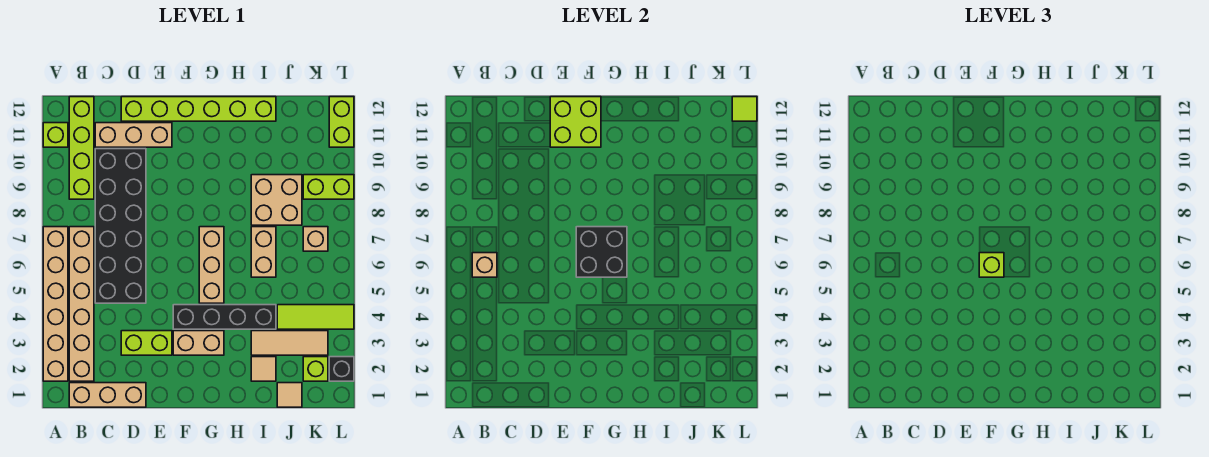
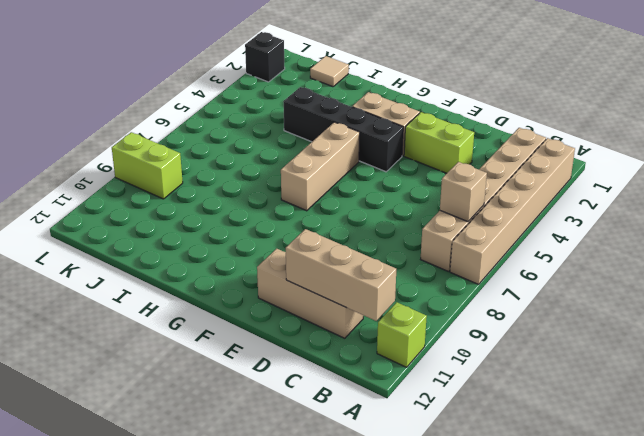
tan 1x3 brick [286,229,396,321] -> tan 1x3 brick moved to [69,383,146,407]
none -> lime 1x4 brick [69,97,94,199]
none -> black 2x6 brick [95,149,146,303]
none -> lime 1x6 brick [121,97,276,121]

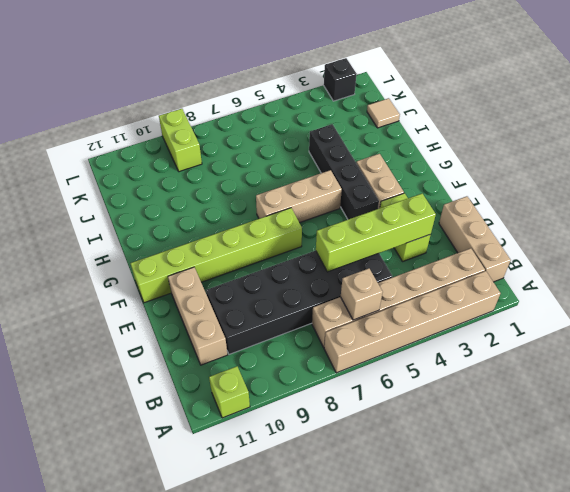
lime 1x4 brick [316,194,436,272] -> lime 1x4 brick moved to [69,97,94,199]
lime 1x6 brick [130,208,302,303] -> lime 1x6 brick turned to [121,97,276,121]
none -> tan 1x1 tile [251,357,276,381]
none -> tan 1x3 tile [251,331,328,355]
none -> tan 1x2 brick [251,227,276,277]

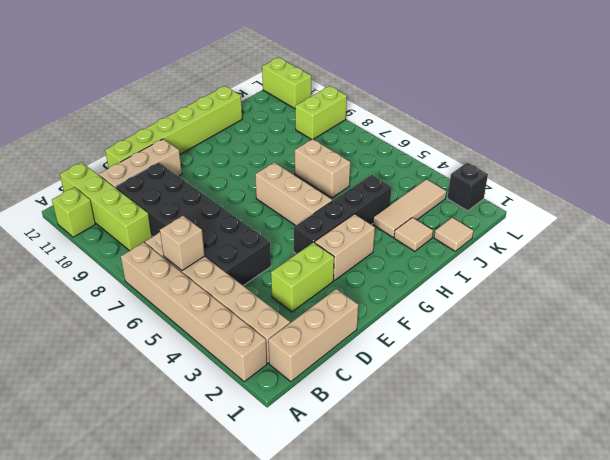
none -> tan 2x2 brick [251,175,302,225]
none -> lime 1x3 tile [277,305,354,329]
none -> lime 1x1 brick [303,357,328,381]

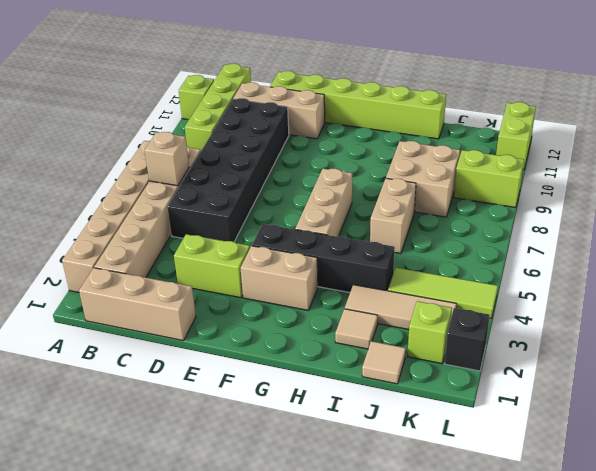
none -> tan 1x1 brick [303,227,328,251]
none -> lime 2x2 brick [550,97,601,147]
none -> black 2x2 brick [576,227,627,277]

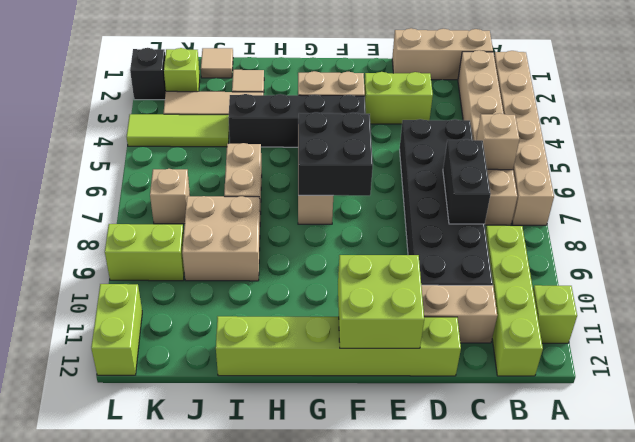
black 1x2 brick [443,139,491,224] -> none
none -> lime 1x1 tile [732,97,757,121]
none -> lime 1x1 brick [979,253,1004,277]

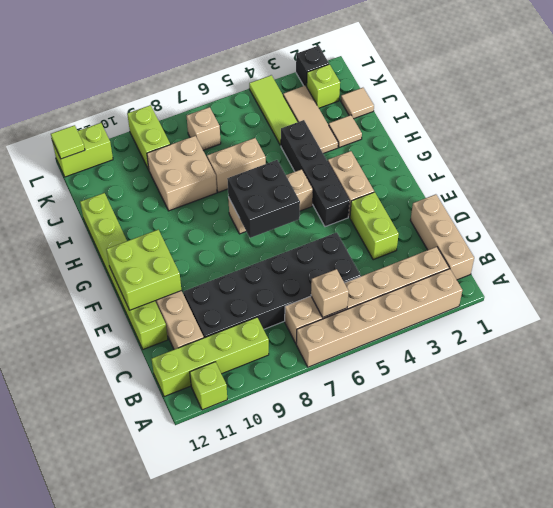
none -> lime 1x1 brick [979,253,1004,277]

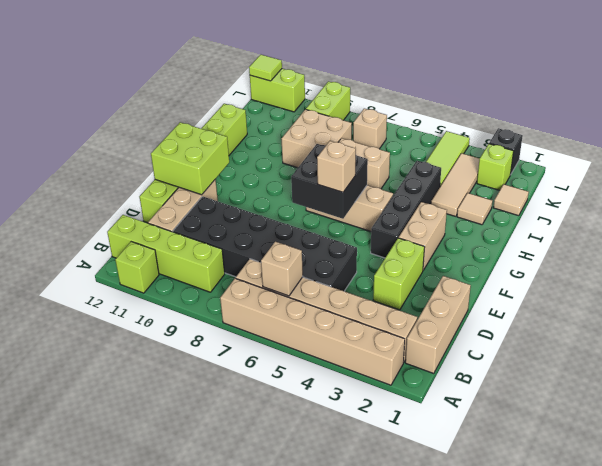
tan 1x1 brick [317,141,356,192] -> lime 1x1 brick [979,253,1004,277]

